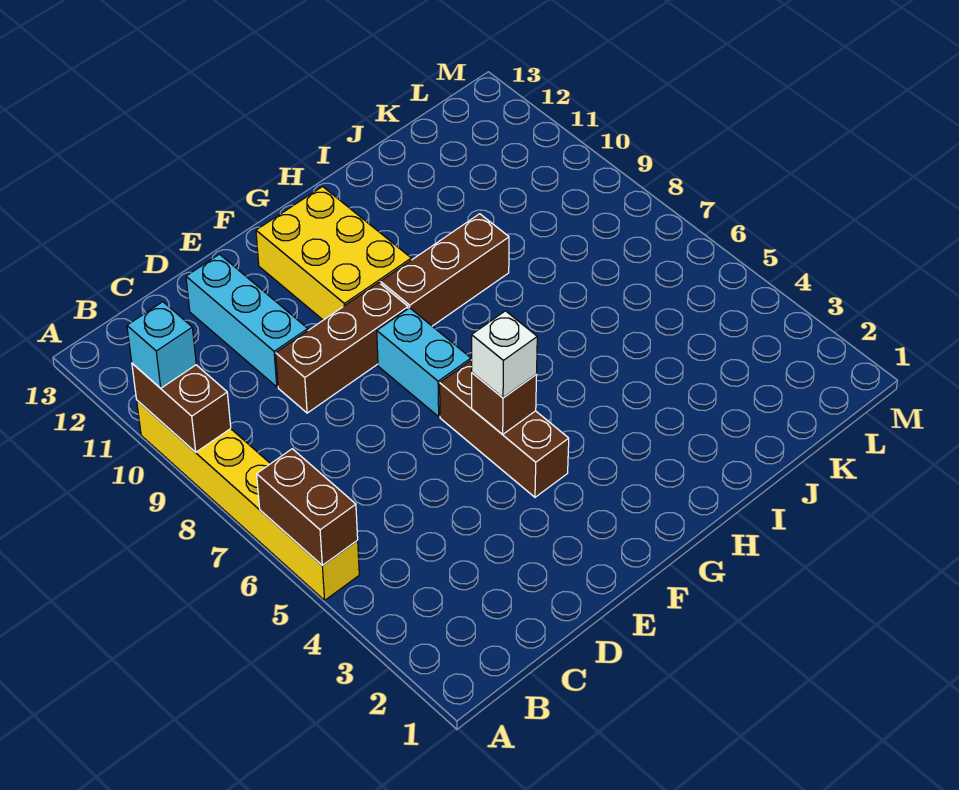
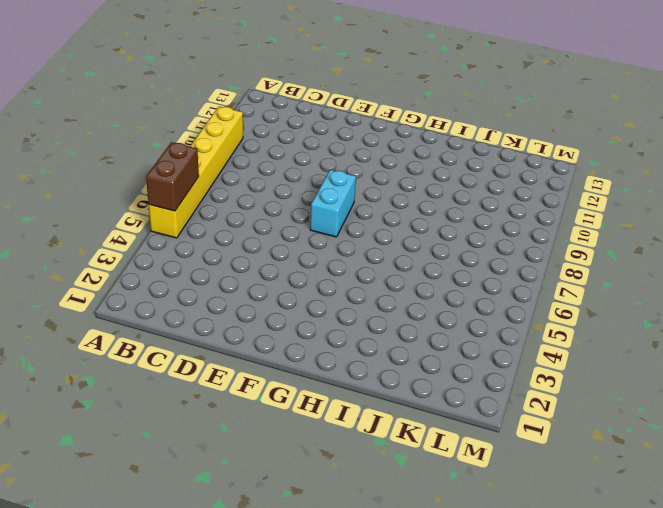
none -> brown 1x3 brick [276,283,408,413]
none -> cyan 1x3 brick [186,254,308,387]
none -> brown 1x3 brick [440,360,569,497]

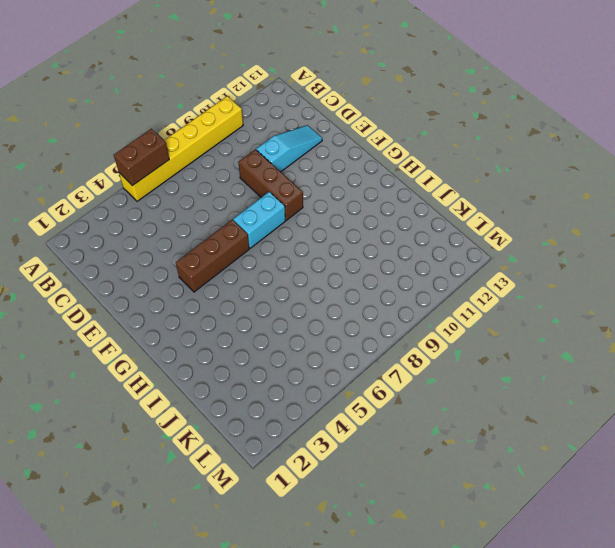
cyan 1x3 slope [256,125,322,172] -> cyan 1x3 brick [186,254,308,387]
none -> yellow 2x3 brick [256,187,411,320]
none -> brown 1x3 brick [380,214,509,326]
none -> brown 1x2 brick [132,364,231,452]

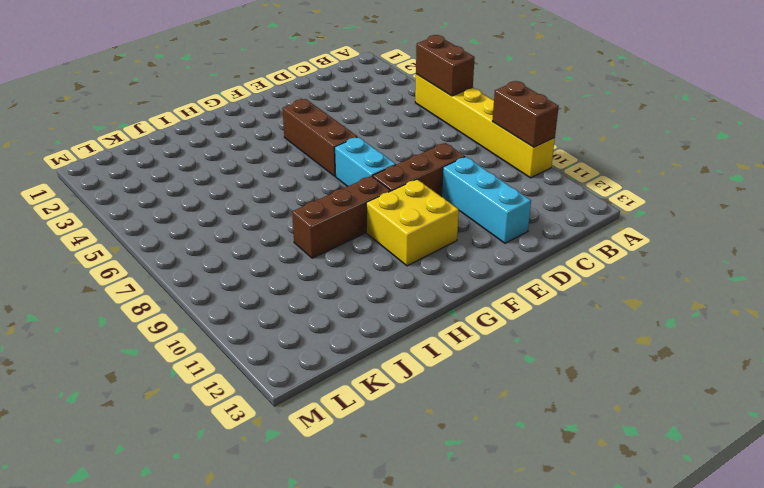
yellow 2x2 brick [366,179,459,266] -> yellow 2x3 brick [256,187,411,320]
none -> brown 1x1 brick [472,373,537,434]
none -> cyan 1x1 brick [127,302,196,388]
none -> white 1x1 brick [472,311,537,398]

